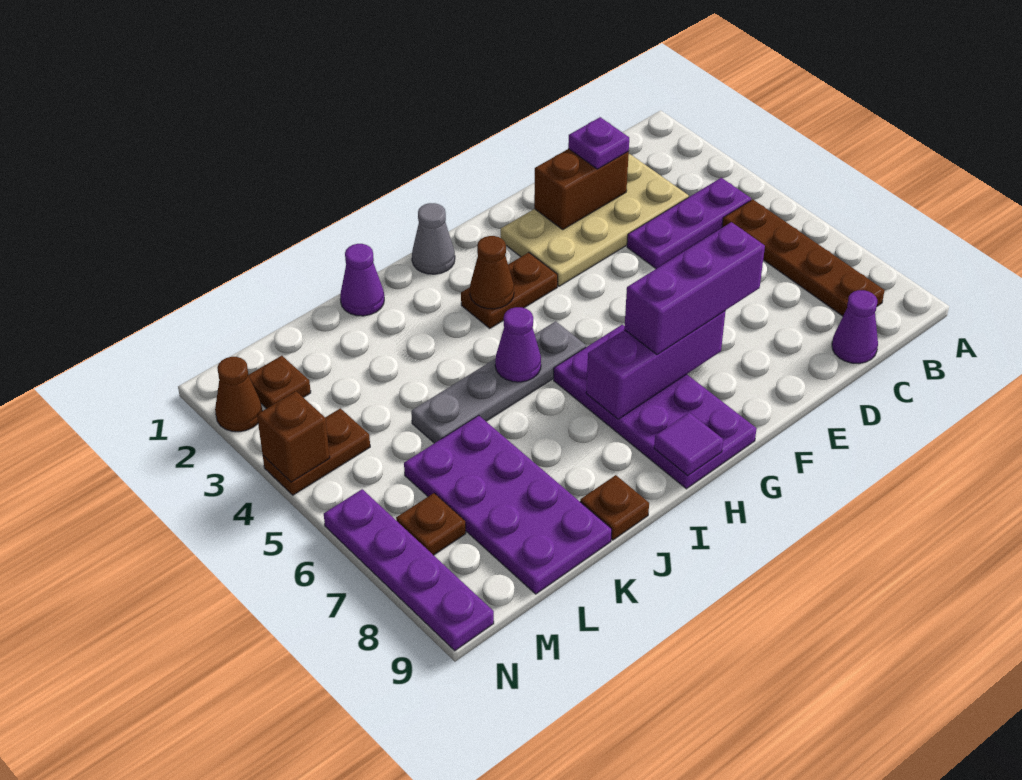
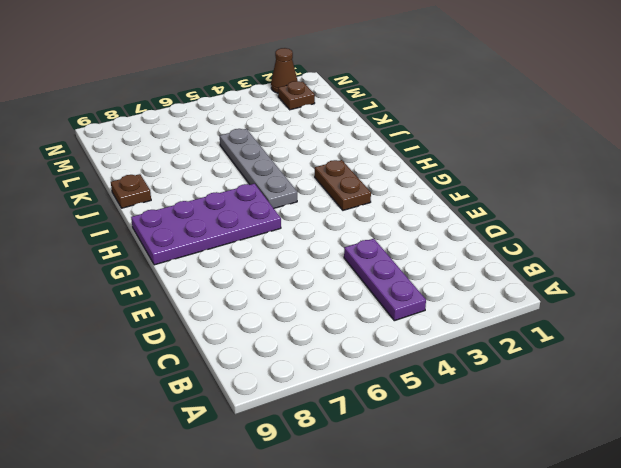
none -> brown 1x4 plate [722,199,885,316]
none -> tan 2x4 plate [501,154,689,286]
none -> purple 1x1 cone [832,290,878,364]

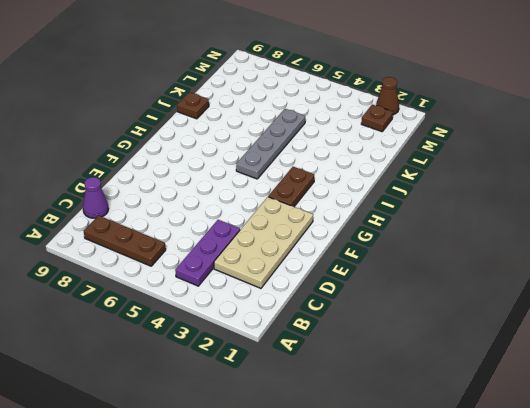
brown 1x3 plate [84,216,166,266] -> brown 1x4 plate [722,199,885,316]
none -> purple 2x4 plate [554,325,757,489]
none -> grey 1x1 cone [412,203,455,274]
none -> purple 1x1 cone [340,244,384,316]

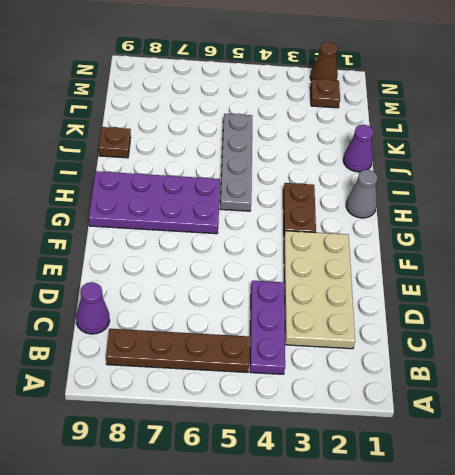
none -> purple 2x4 plate [404,415,612,594]
none -> brown 1x2 plate [263,408,370,495]
none -> brown 1x1 plate [396,493,466,555]

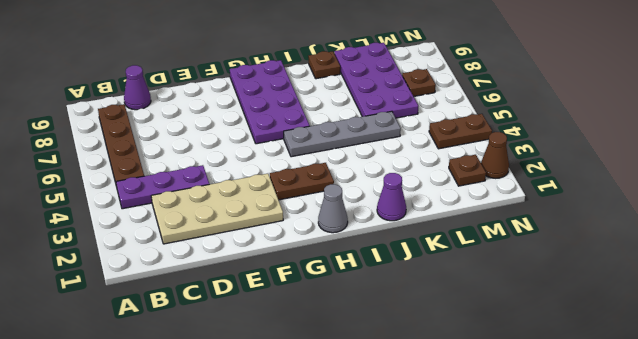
none -> purple 1x4 plate [324,489,494,651]
none -> brown 1x2 brick [534,149,629,229]
none -> purple 1x3 brick [586,311,725,419]

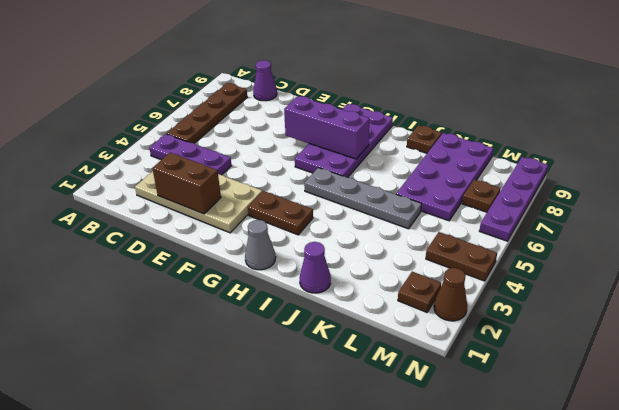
none -> brown 1x1 cone [470,236,514,309]
none -> purple 1x1 tile [654,413,723,476]
none -> purple 1x1 cone [495,307,541,382]

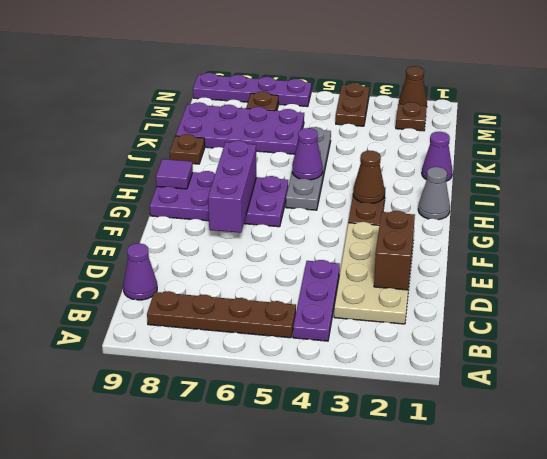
none -> brown 1x1 brick [257,391,330,482]
none -> purple 1x1 plate [568,117,629,169]
none -> purple 1x3 brick [624,222,765,354]

